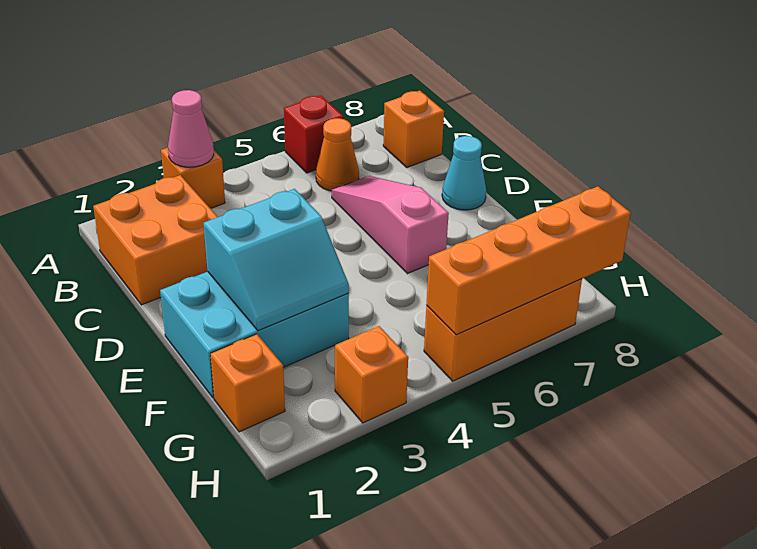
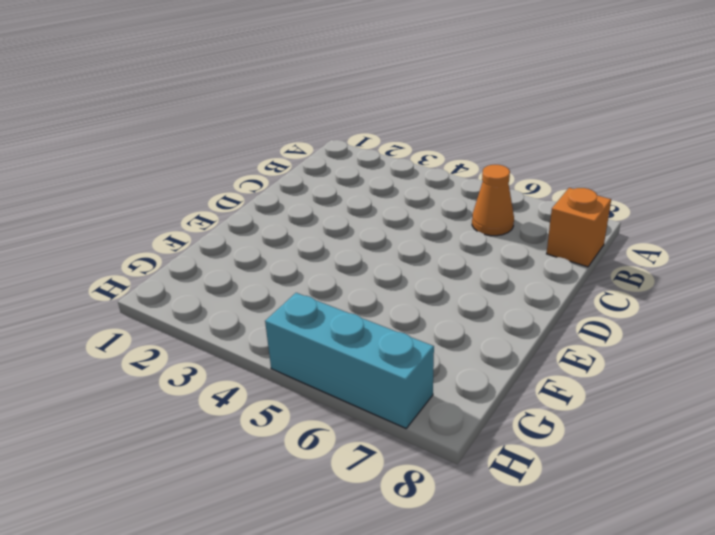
cyan 1x3 brick [265,293,434,428] -> orange 1x3 brick [424,279,582,381]
none -> orange 1x1 brick [161,148,225,208]
none -> red 1x1 brick [284,95,343,173]
none -> orange 2x2 brick [93,175,217,305]

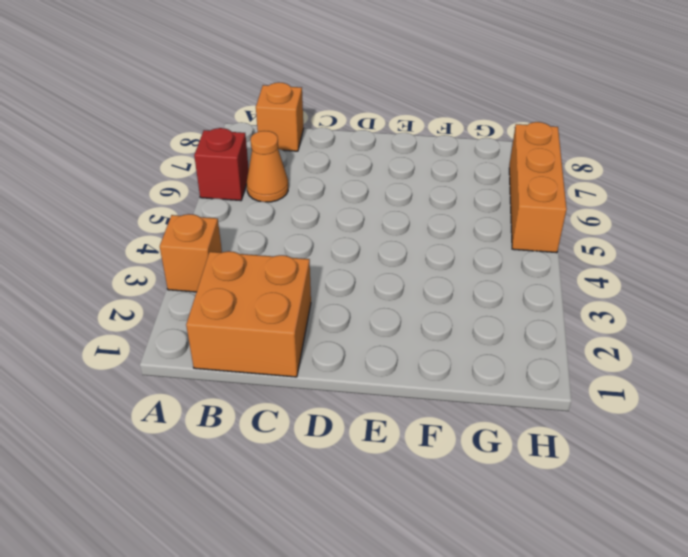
none -> pink 1x3 slope [332,176,449,273]
none -> cyan 1x1 cone [442,136,486,210]
none -> cyan 2x3 brick [160,272,349,398]

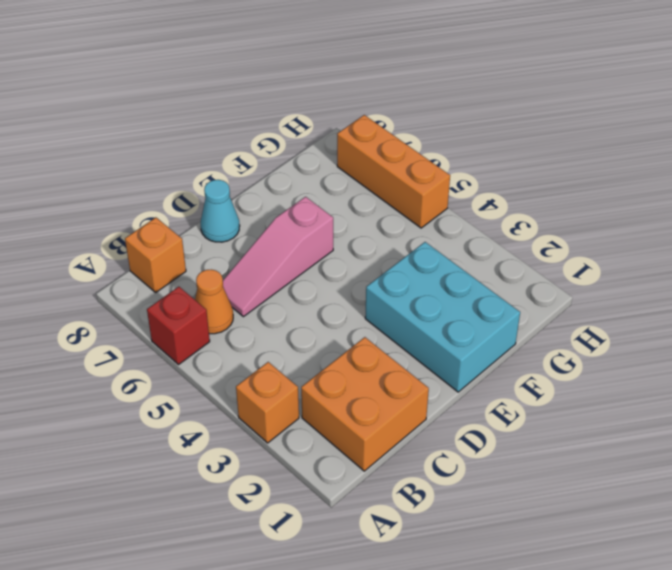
none -> orange 1x1 brick [210,334,285,432]
none -> orange 1x1 brick [335,326,408,423]
none -> pink 1x1 cone [168,90,214,167]

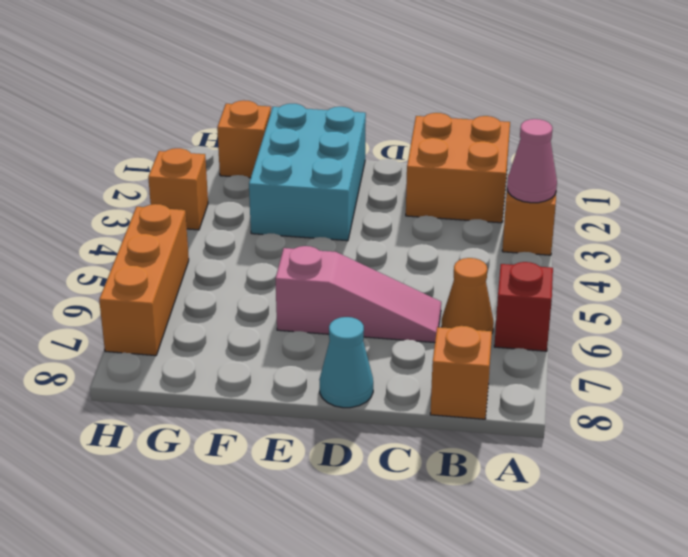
none -> cyan 2x2 slope [204,189,349,331]
none -> orange 1x4 brick [426,186,630,335]

